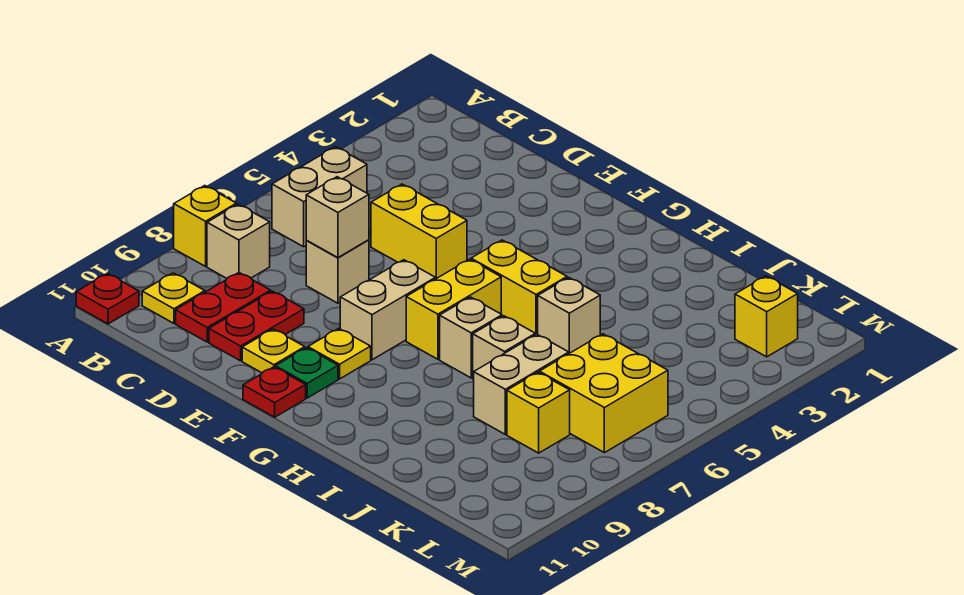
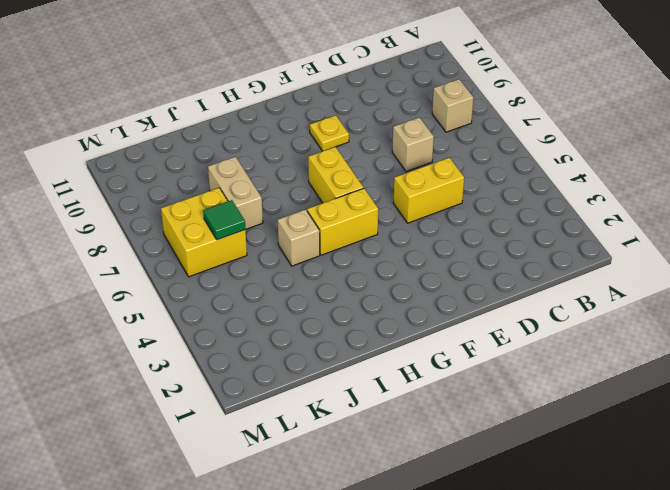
green 1x1 tile [203,200,245,240] -> none
none -> yellow 1x1 brick [174,186,236,266]
none -> red 1x1 plate [76,273,139,324]
none -> tan 1x2 brick [272,147,367,247]

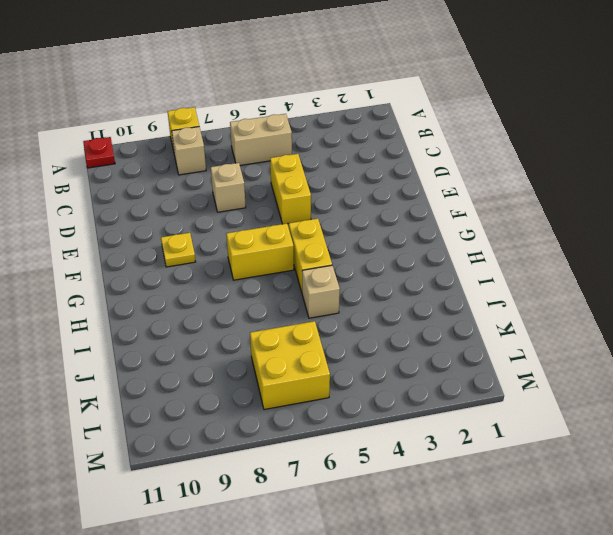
none -> yellow 1x1 plate [142,273,205,323]
none -> red 1x2 plate [176,273,271,342]
none -> red 1x2 plate [209,291,304,361]

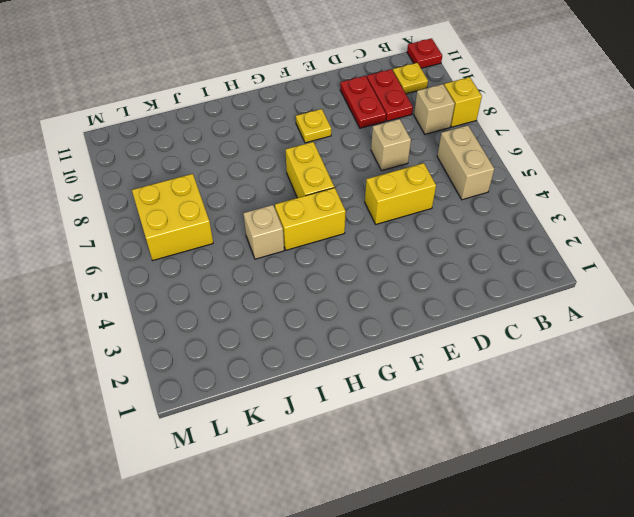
none -> yellow 1x1 plate [242,329,305,373]
none -> tan 1x2 brick [340,260,435,360]
none -> green 1x1 plate [275,348,338,398]

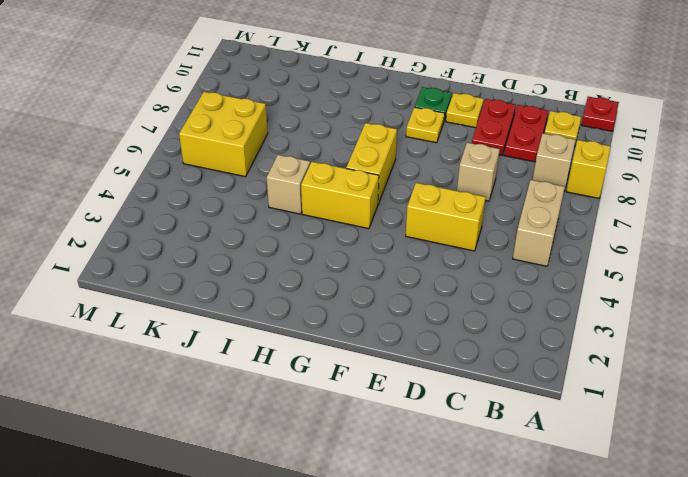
none -> tan 1x2 brick [340,260,435,360]
none -> red 1x1 plate [243,367,306,417]
none -> tan 1x1 brick [440,297,502,378]

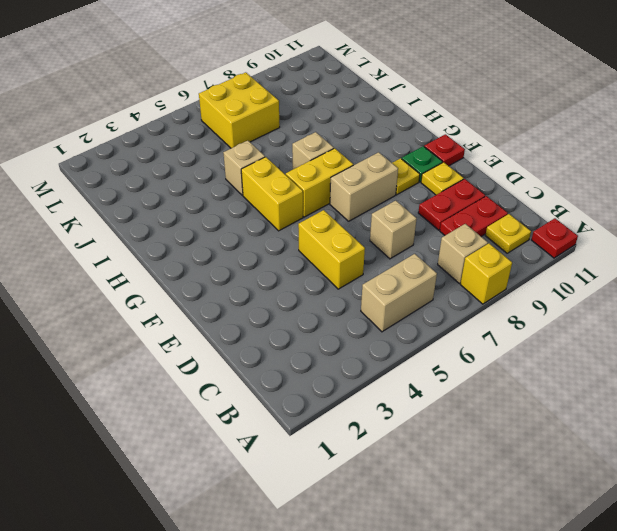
none -> tan 1x1 brick [473,316,535,379]
none -> tan 1x2 brick [474,334,569,434]
none -> yellow 1x1 brick [507,372,570,453]

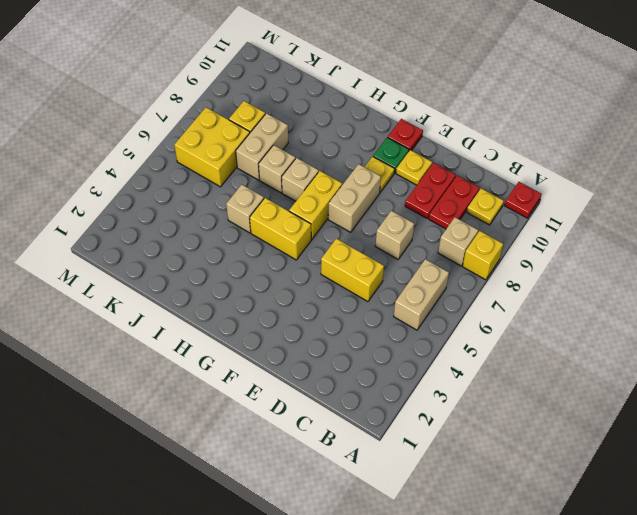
none -> yellow 1x1 brick [735,276,798,357]
none -> tan 1x1 brick [306,177,369,258]

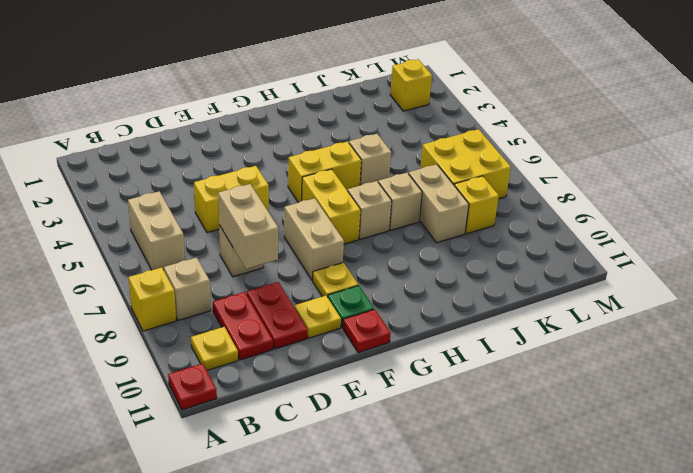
tan 1x2 brick [218,184,278,269] -> tan 1x1 brick [306,177,369,258]

